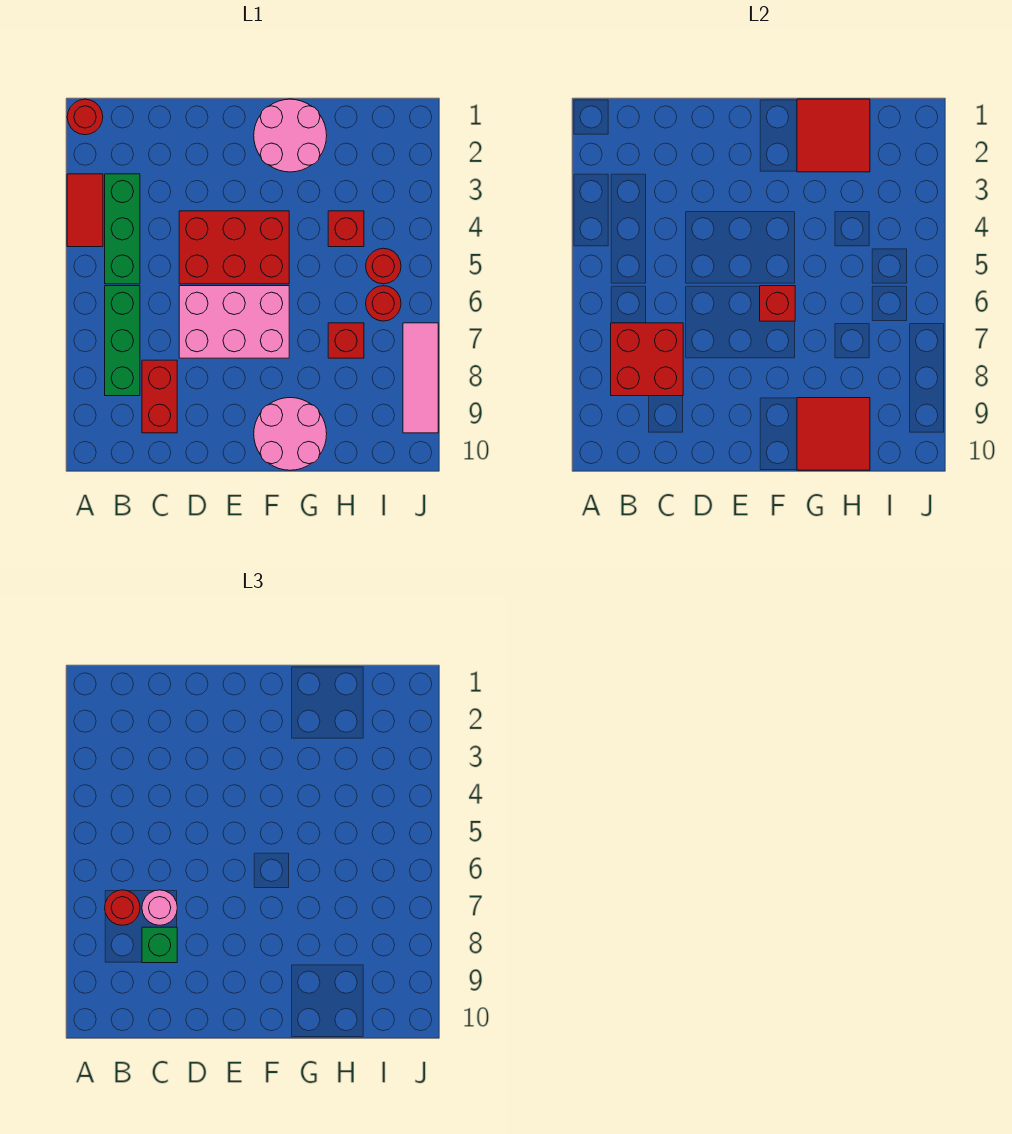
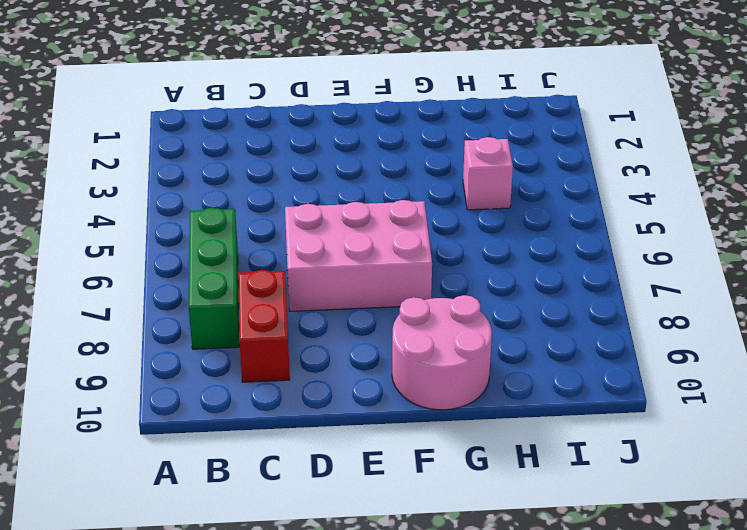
pink 1x1 brick [463,137,513,210] -> red 1x1 brick [328,211,364,247]
none -> red 1x1 round brick [67,99,103,135]
none -> red 1x2 tile [67,174,103,247]
none -> green 1x3 brick [105,174,140,284]

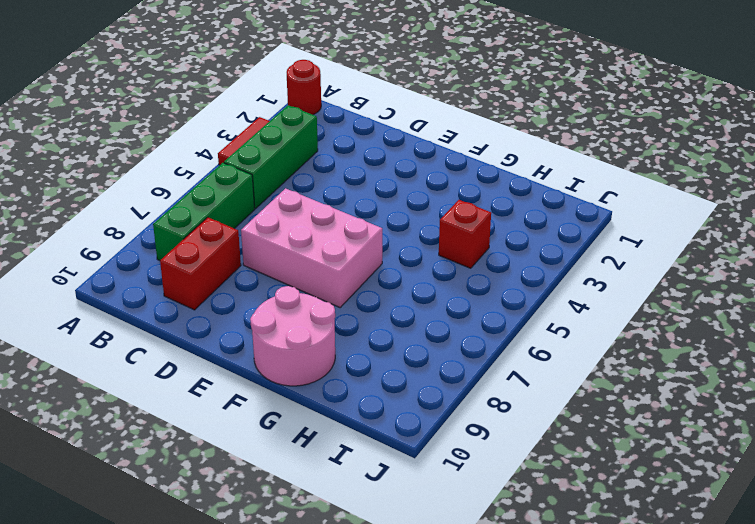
none -> red 2x3 brick [179,211,289,284]
none -> pink 2x2 round brick [254,99,327,172]
none -> red 1x1 brick [328,323,364,358]

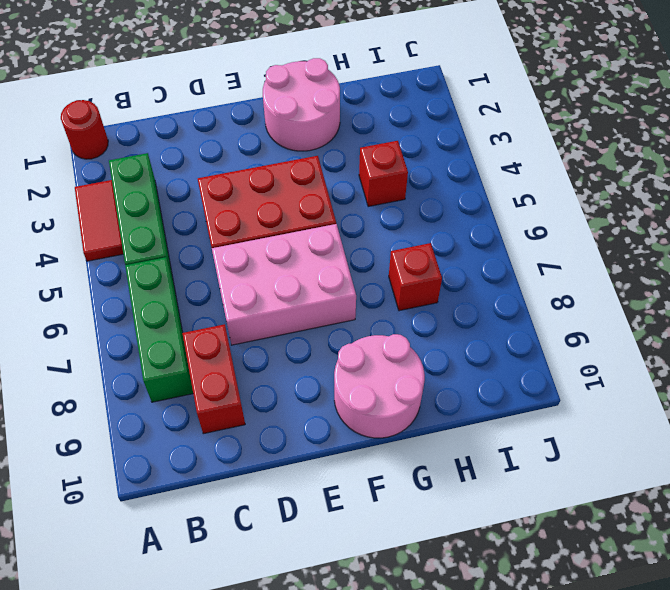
none -> red 1x1 round brick [366,248,401,284]
none -> red 1x1 round brick [366,286,401,321]
none -> pink 1x3 tile [403,323,438,433]

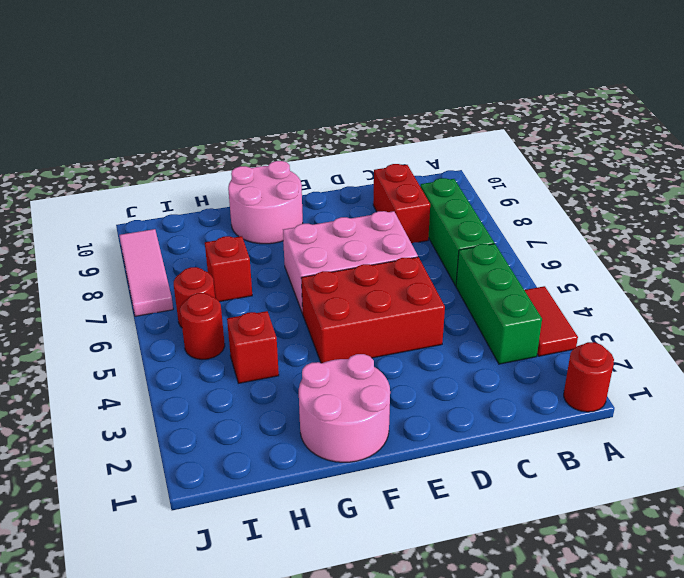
none -> red 2x2 brick [611,323,683,396]
none -> red 1x1 brick [760,286,795,321]
none -> red 2x2 tile [797,99,870,172]

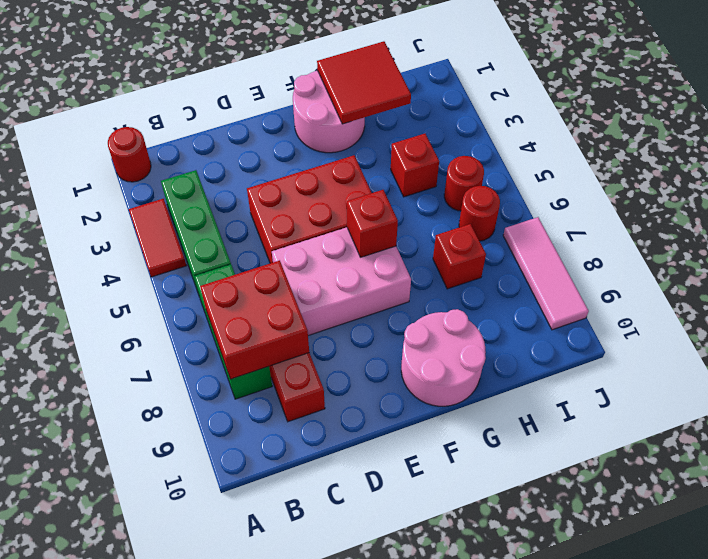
none -> red 2x2 tile [797,398,870,470]
none -> red 1x1 round brick [105,890,140,925]
none -> pink 1x1 round brick [142,890,177,925]

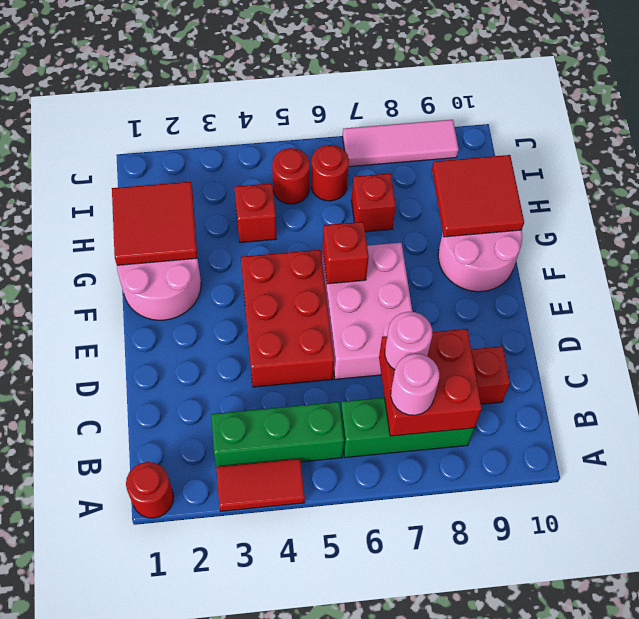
pink 1x1 round brick [391,354,439,415] -> red 1x1 round brick [105,890,140,925]
none -> green 1x1 brick [142,927,177,963]

